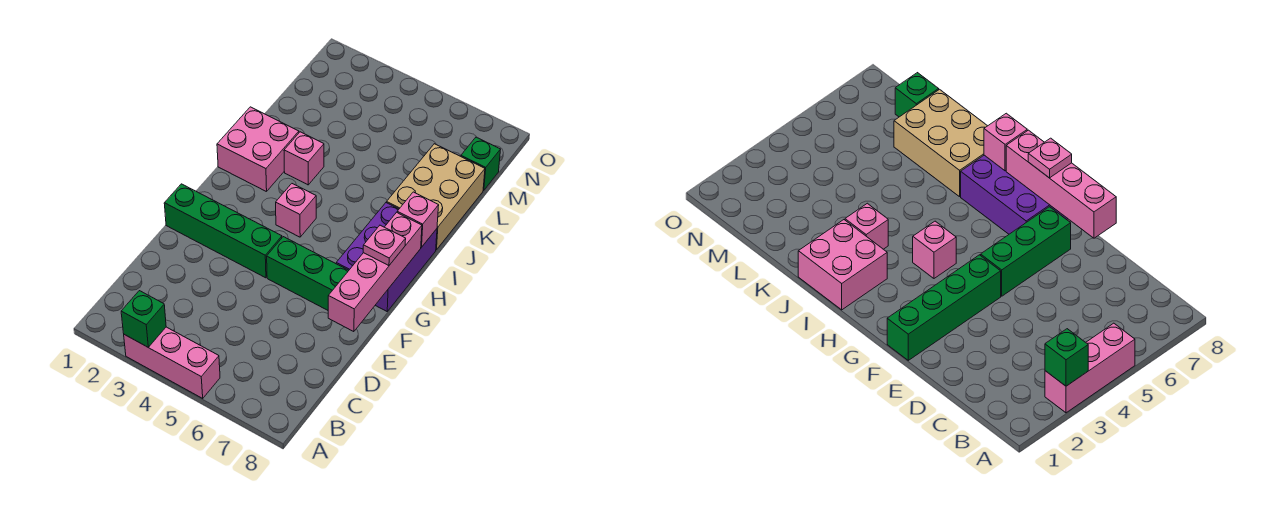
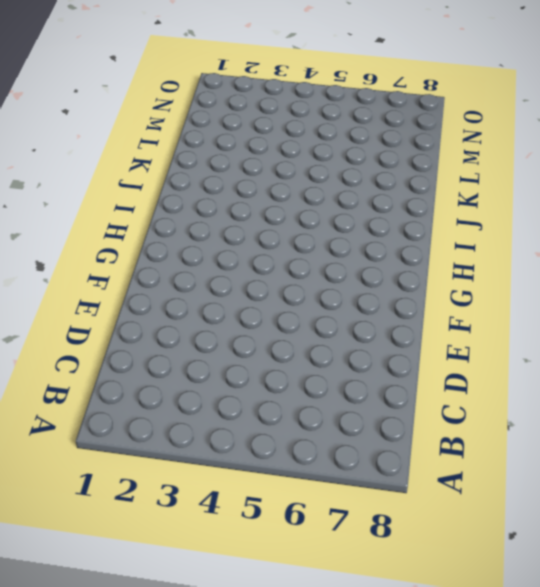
none -> pink 1x3 brick [124,327,220,398]
none -> green 1x4 brick [164,184,282,278]
none -> green 1x3 brick [267,237,349,310]

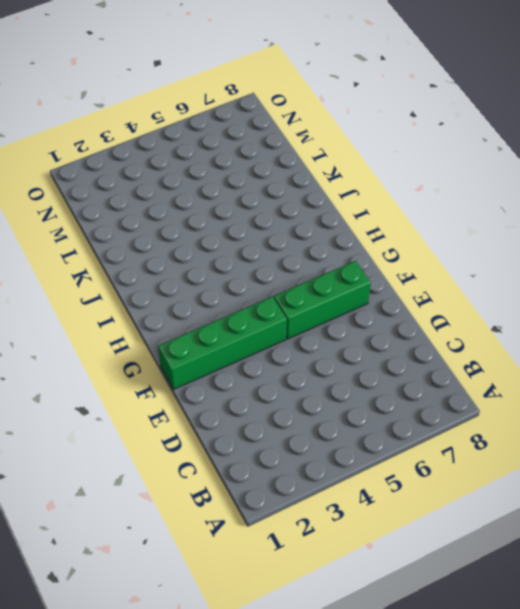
none -> pink 1x3 brick [124,327,220,398]
none -> purple 2x3 brick [336,203,437,311]
none -> pink 1x1 brick [276,184,316,237]

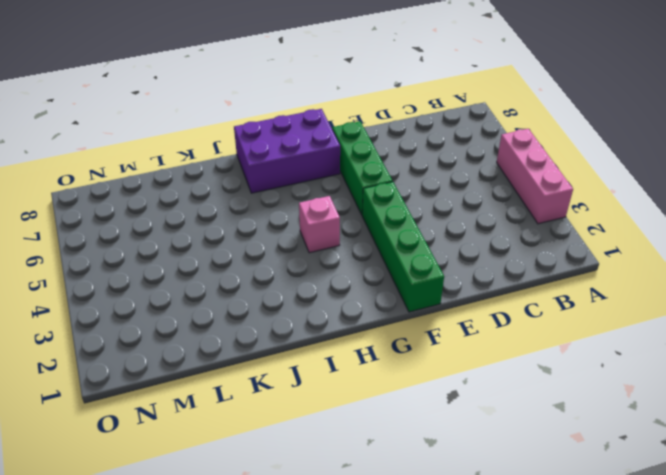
none -> pink 2x2 brick [217,107,299,192]
none -> pink 1x1 brick [284,132,324,185]
none -> tan 2x3 brick [387,144,485,250]

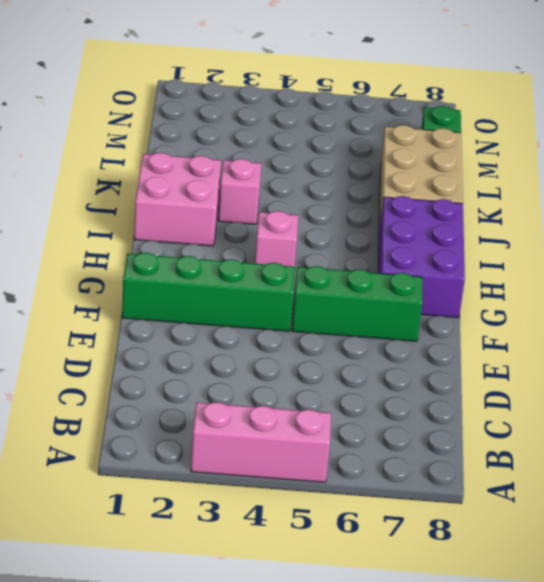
none -> green 1x1 brick [121,291,166,347]
none -> pink 1x4 brick [328,212,422,332]
none -> pink 1x1 brick [397,192,439,247]

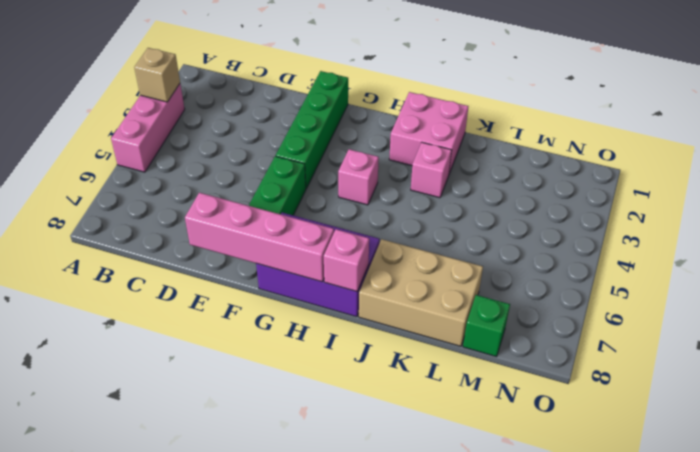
tan 1x1 brick [134,48,180,102] -> green 1x1 brick [121,291,166,347]
none -> pink 1x1 plate [363,225,406,266]

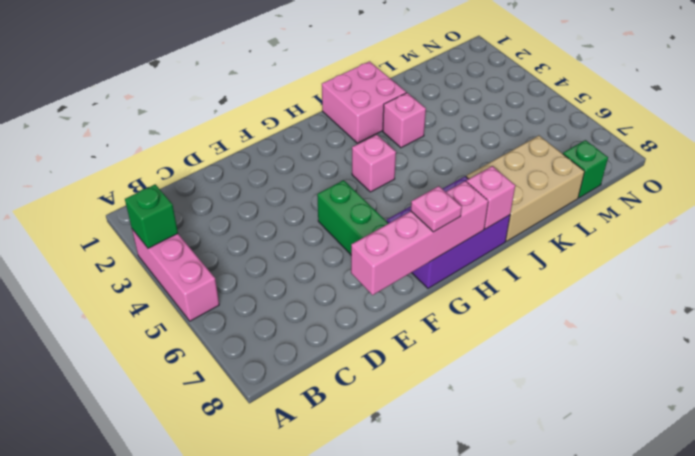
none -> green 1x4 brick [164,184,282,278]

